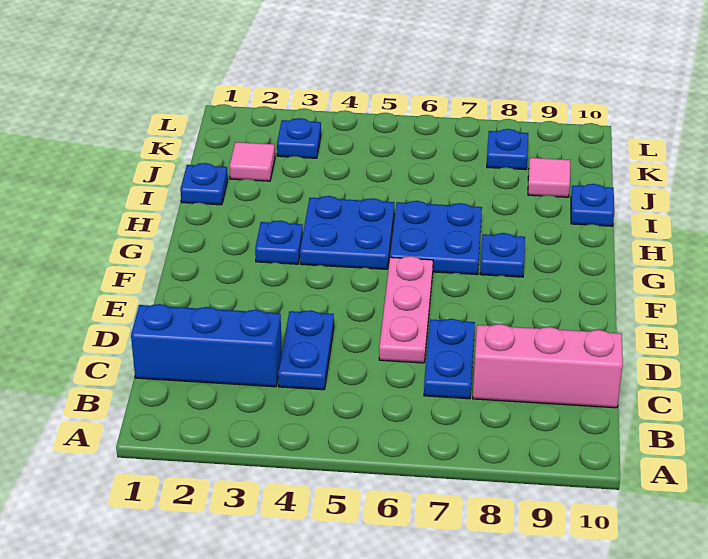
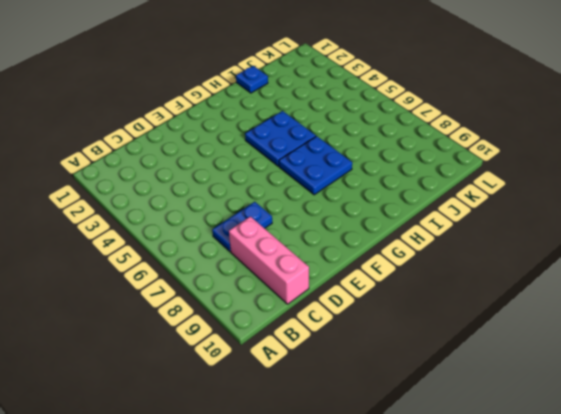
none -> blue 1x3 brick [131,304,282,387]
none -> blue 1x2 plate [278,310,334,390]
none -> pink 1x3 plate [379,256,433,363]

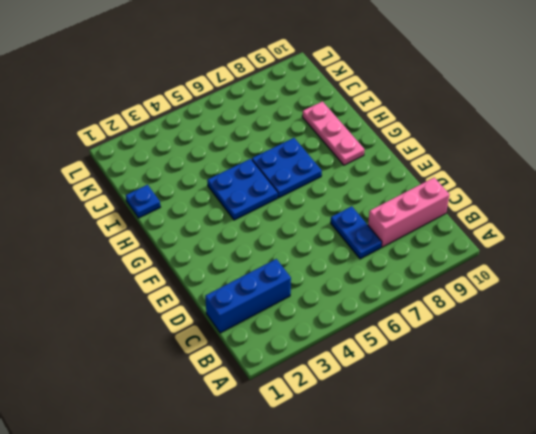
pink 1x3 plate [302,101,365,165] -> pink 1x3 plate moved to [379,256,433,363]
none -> blue 1x2 plate [278,310,334,390]
none -> blue 1x1 plate [255,221,303,264]
none -> blue 1x1 plate [480,233,525,277]

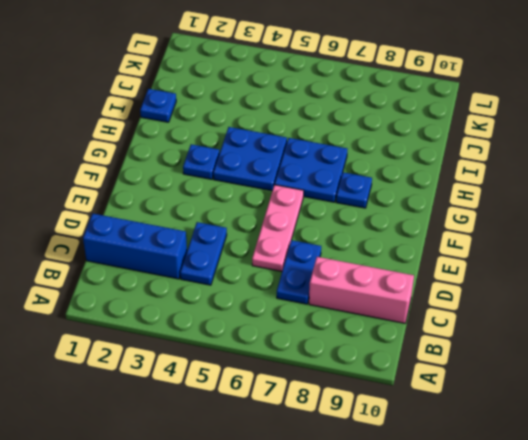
none -> blue 1x1 plate [571,184,614,226]
none -> pink 1x1 tile [229,142,275,181]
none -> pink 1x1 tile [528,158,570,197]

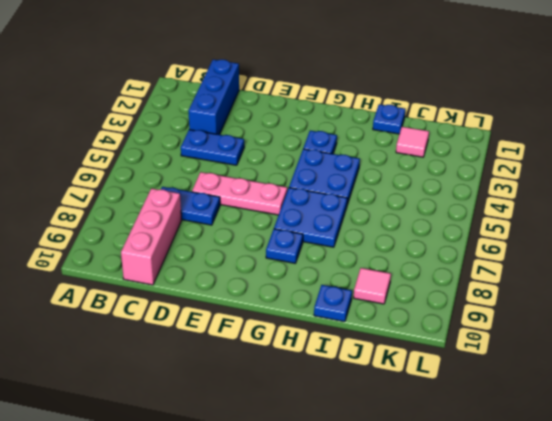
none -> blue 1x1 plate [277,118,321,158]
none -> blue 1x1 plate [487,129,528,170]

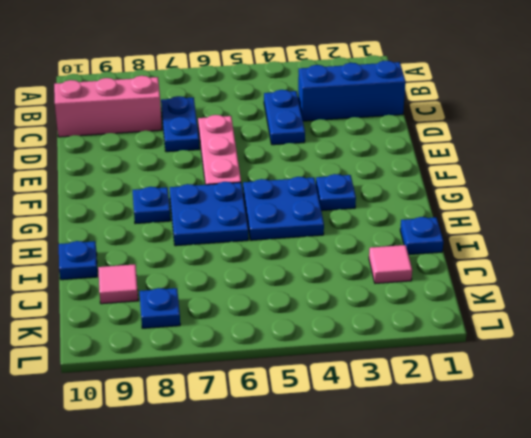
none -> blue 1x1 plate [277,118,321,158]

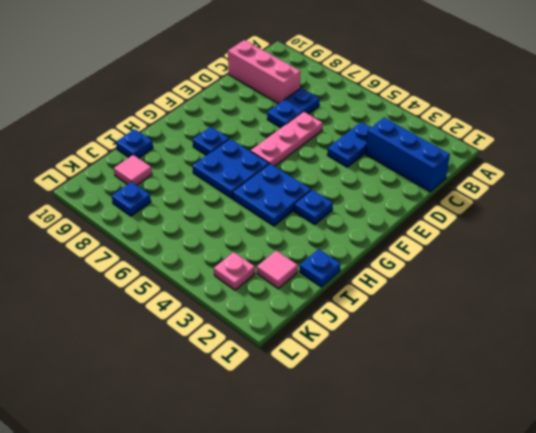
pink 1x1 plate [214,252,255,290] -> blue 1x1 plate [277,118,321,158]

